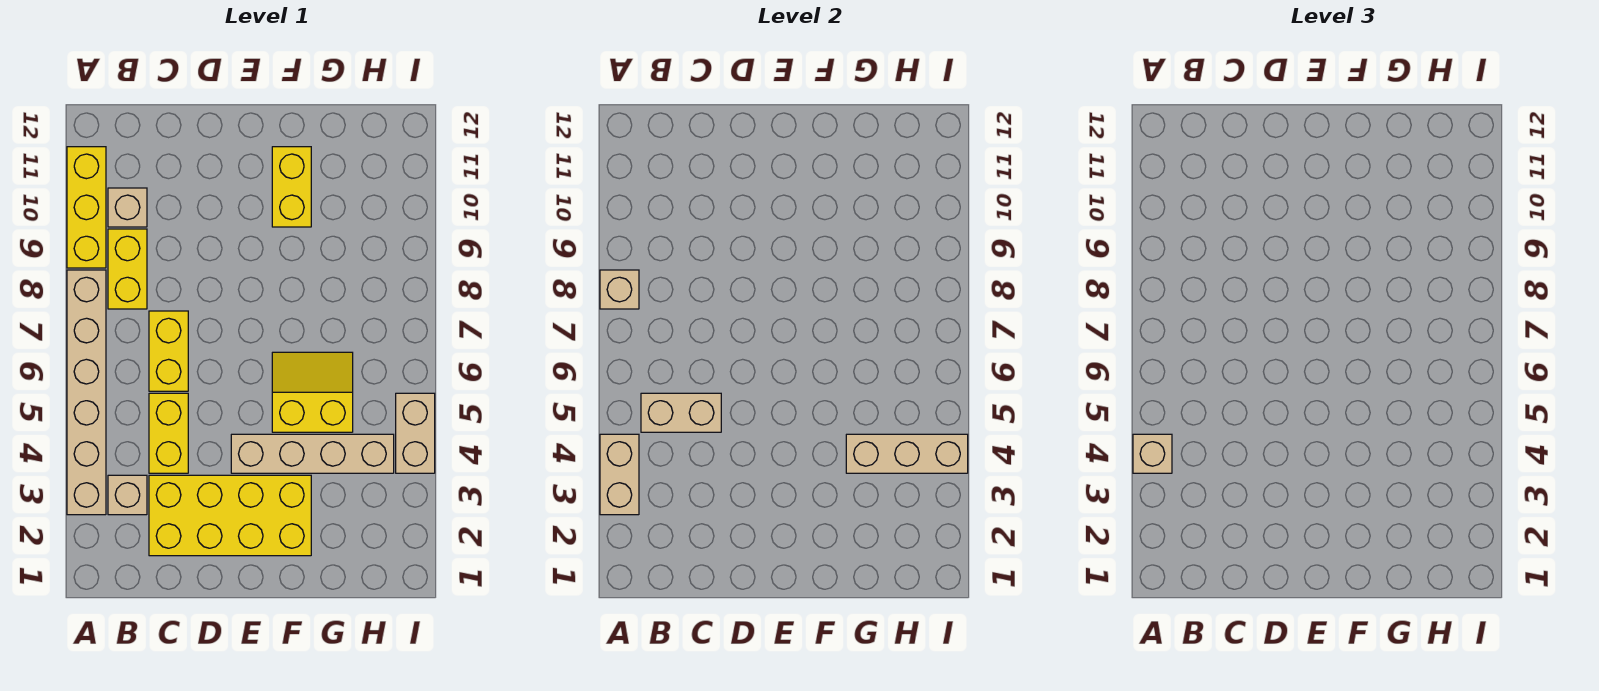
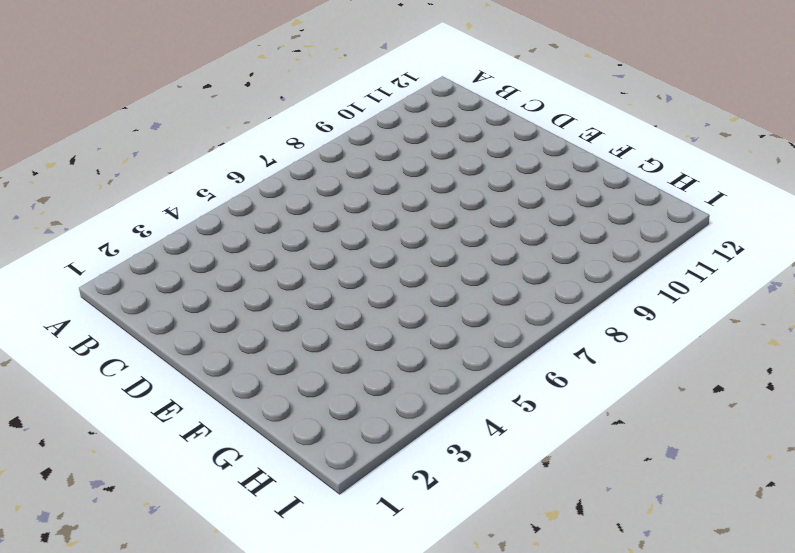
none -> tan 1x6 brick [67,270,106,515]
none -> yellow 1x3 brick [67,147,106,268]
none -> tan 1x1 brick [108,475,147,515]

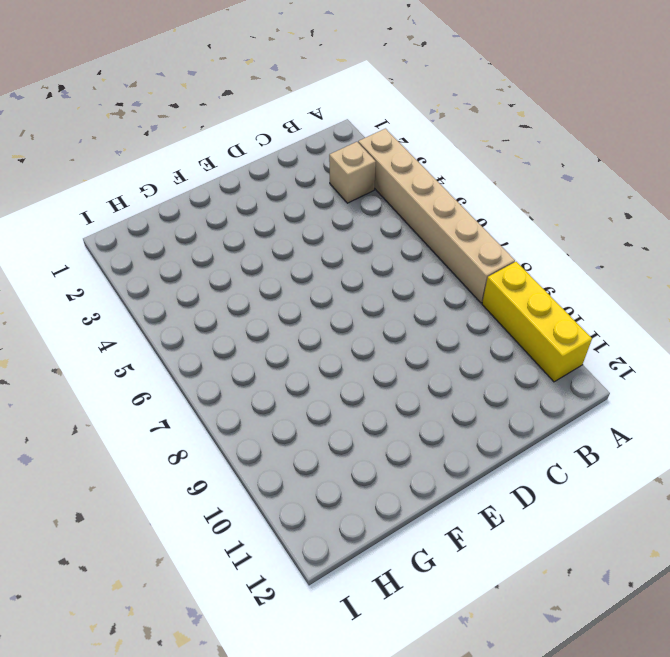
none -> yellow 1x2 brick [108,229,147,309]
none -> tan 1x1 brick [108,188,147,227]
none -> yellow 2x4 brick [149,475,311,556]

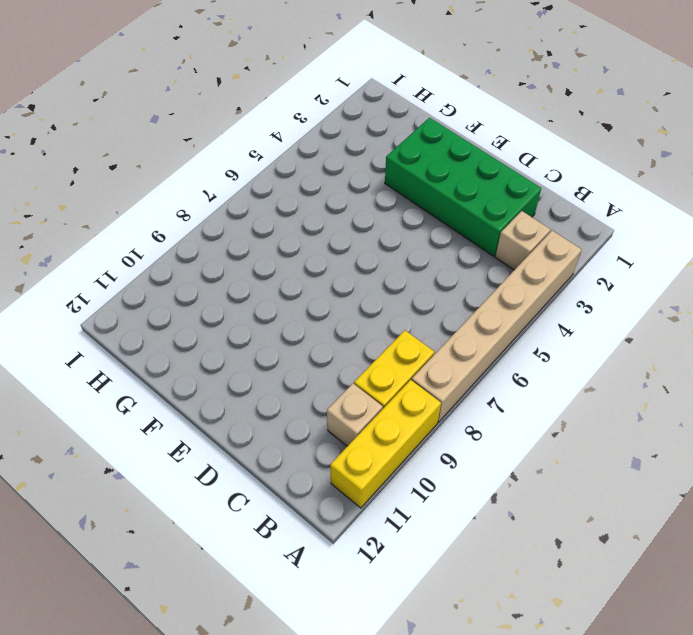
green 2x4 brick [385,118,542,256] -> yellow 2x4 brick [149,475,311,556]
none -> yellow 1x2 brick [149,393,188,473]
none -> yellow 1x2 brick [149,311,188,391]
none -> tan 1x4 brick [231,434,394,473]

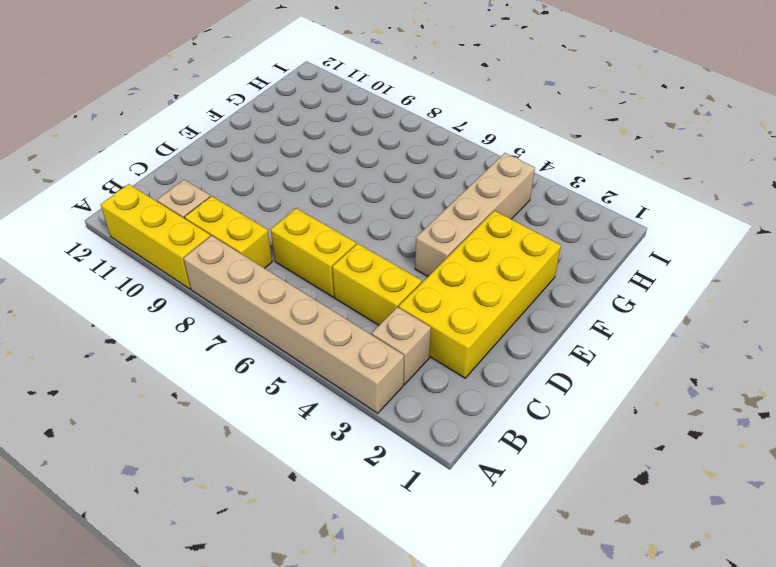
none -> yellow 2x2 slope [272,352,353,432]
none -> yellow 1x2 brick [272,147,311,227]
none -> tan 1x2 brick [396,393,435,473]

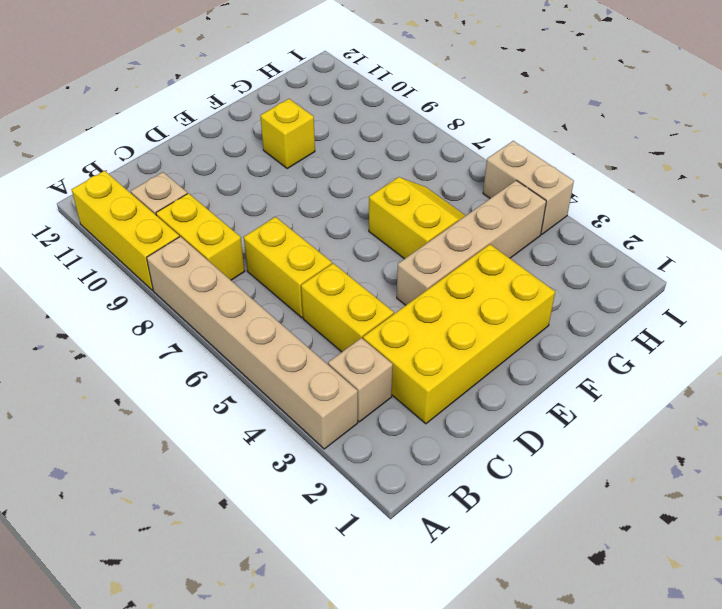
yellow 2x2 slope [369,177,466,259] -> yellow 2x2 slope turned to [272,352,353,432]
yellow 1x1 brick [260,99,315,168] -> yellow 1x2 brick [272,147,311,227]
none -> tan 1x2 brick [600,434,639,515]
none -> tan 1x1 brick [600,270,639,309]
none -> tan 1x2 brick [641,393,721,432]

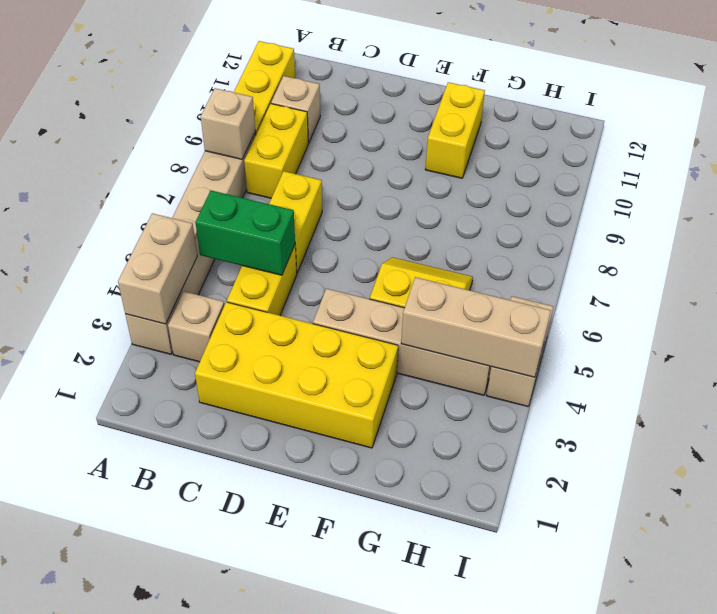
green 1x2 brick [196,190,295,275] -> tan 1x2 brick [641,393,721,432]
none -> tan 1x1 brick [1133,434,1172,473]

